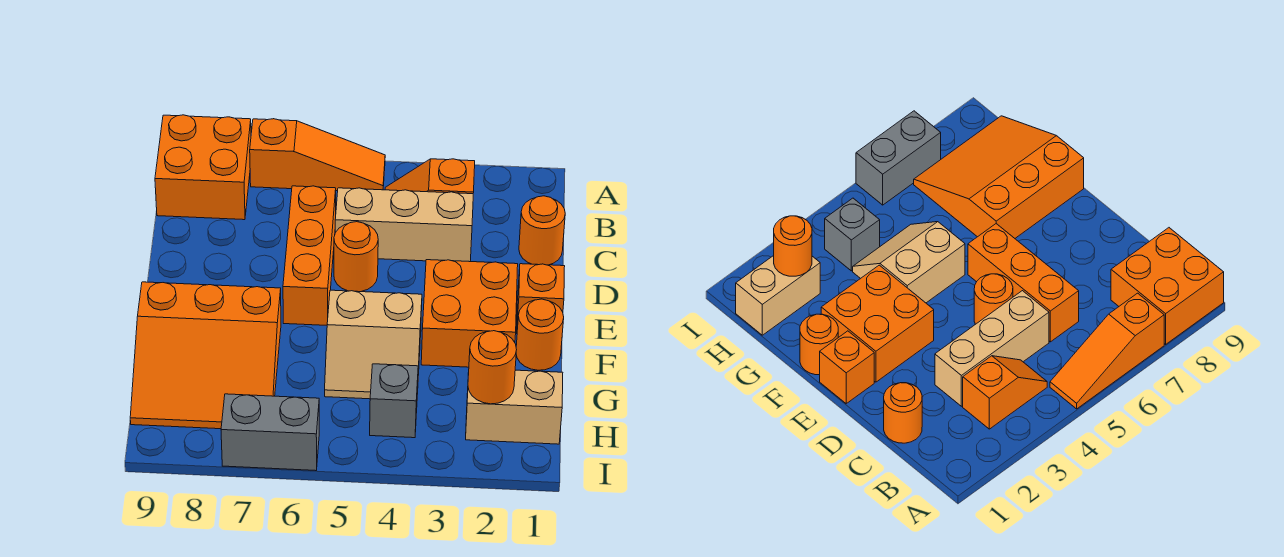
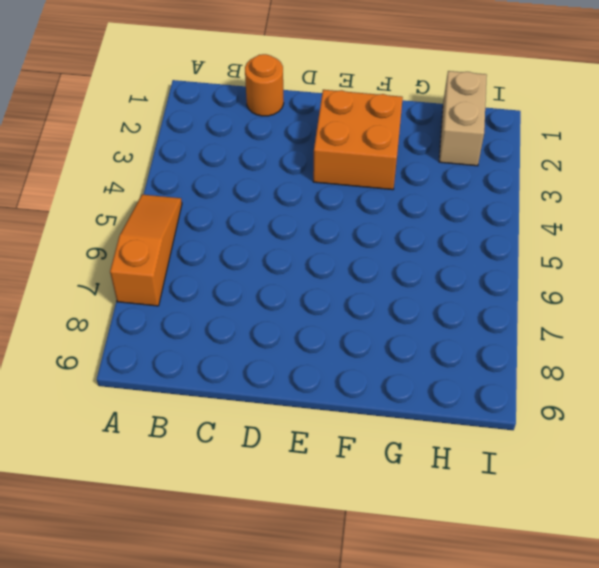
none -> orange 2x2 brick [155,115,251,220]
none -> orange 1x2 slope [385,159,475,194]
none -> tan 1x3 brick [335,188,473,262]

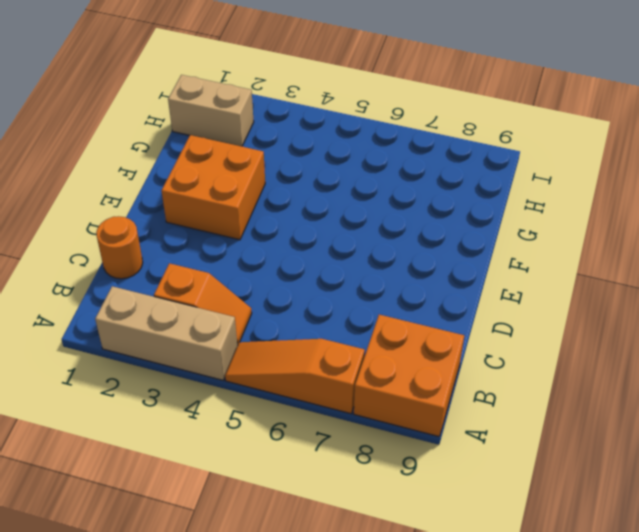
tan 1x3 brick [95,286,238,380] -> tan 1x3 brick moved to [335,188,473,262]
none -> orange 1x3 brick [283,186,336,325]
none -> orange 1x1 round brick [334,222,378,292]
none -> orange 1x1 brick [517,264,565,330]

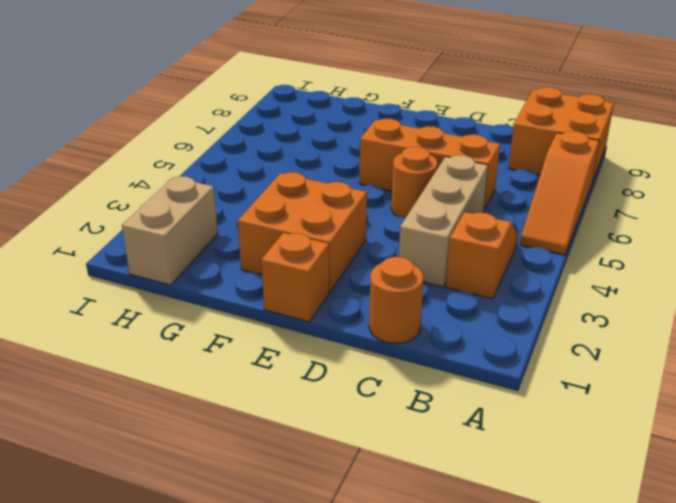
none -> orange 1x1 round brick [516,299,564,370]
none -> tan 2x2 slope [325,290,422,399]
none -> orange 3x3 slope [130,282,281,429]

